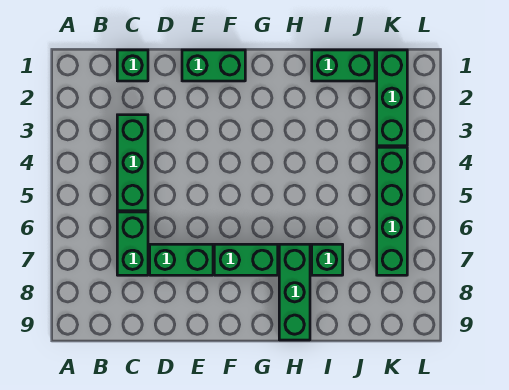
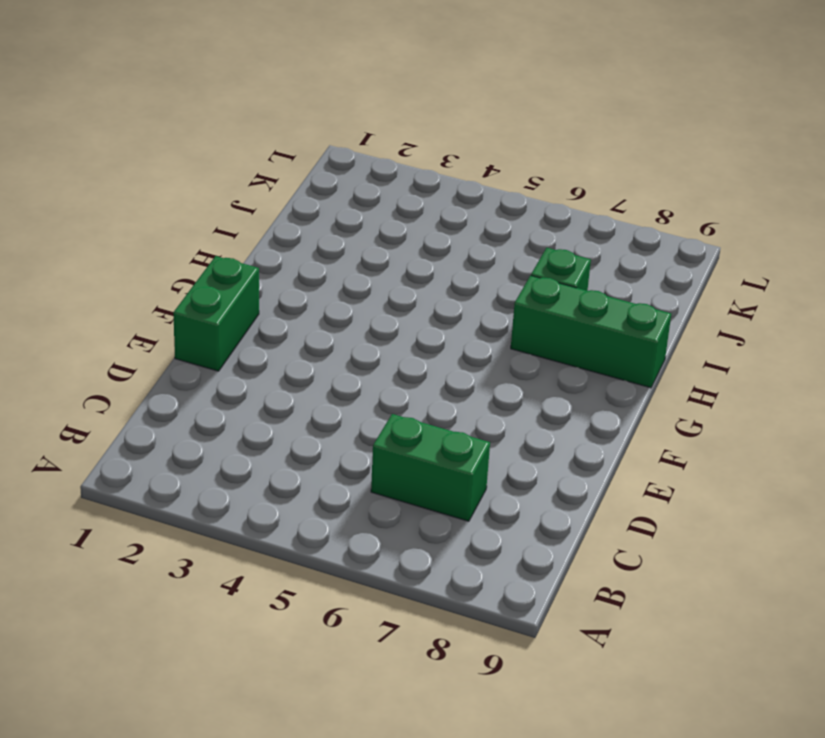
none -> green 1x1 brick [117,50,148,81]
none -> green 1x3 brick [117,115,148,211]

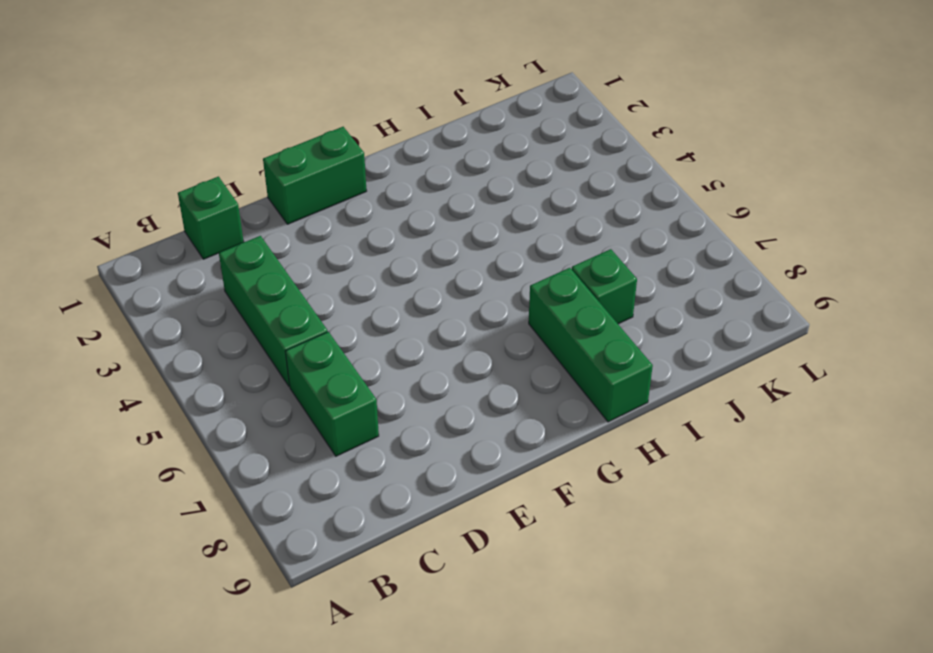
none -> green 1x2 brick [150,244,213,275]
none -> green 1x2 brick [214,244,278,275]

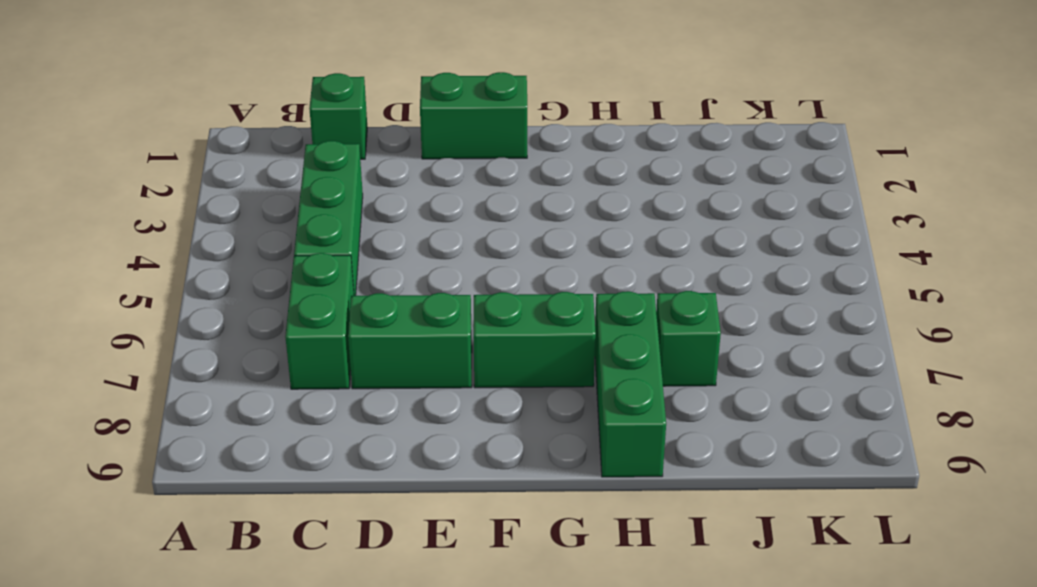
none -> green 1x2 brick [312,50,375,81]
none -> green 1x3 brick [377,50,407,146]

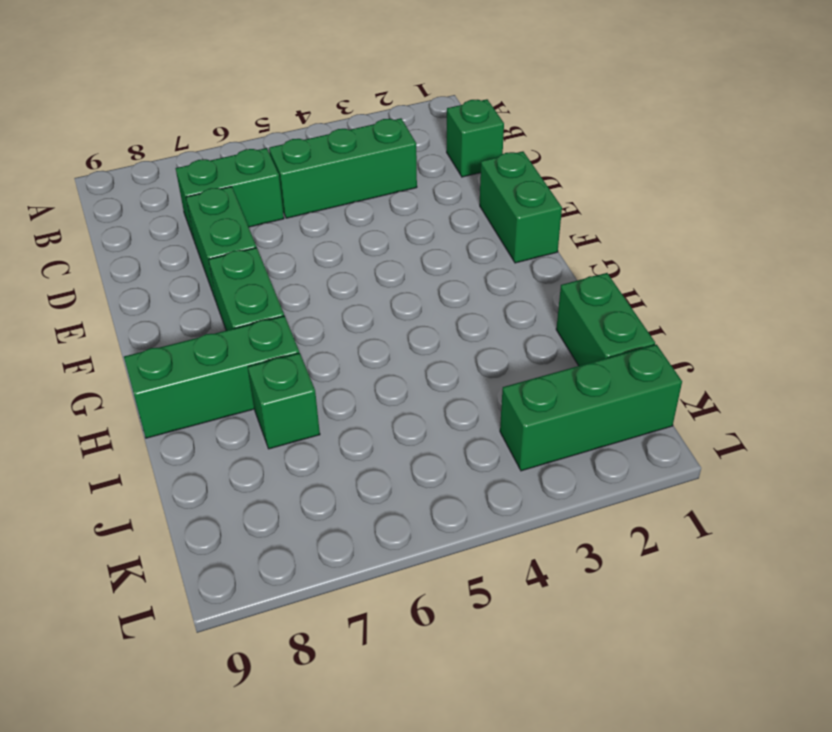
none -> green 1x4 brick [377,147,407,275]

